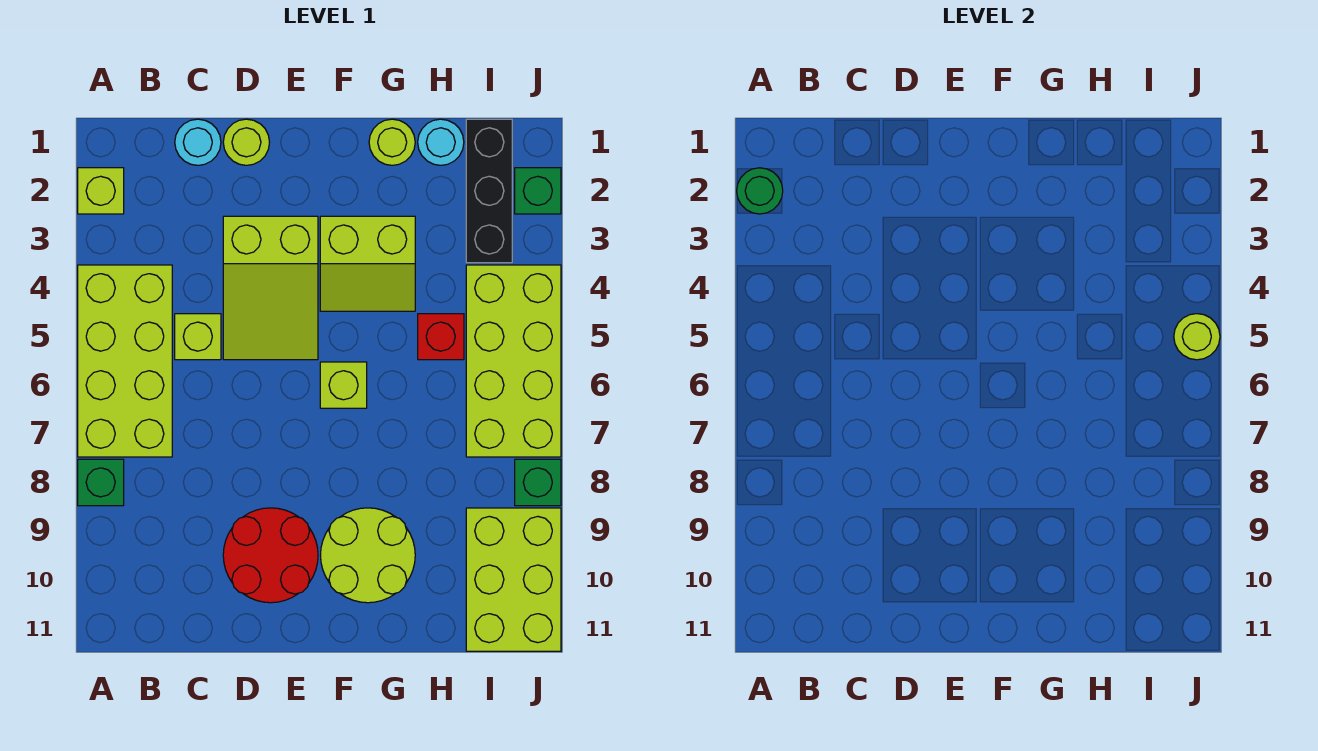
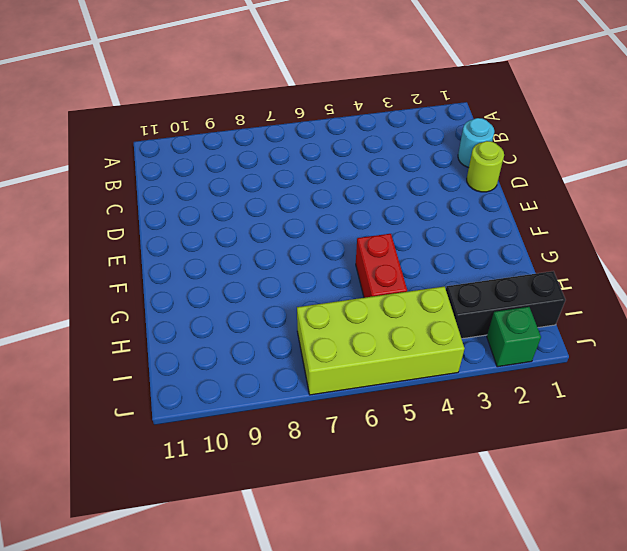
red 1x2 brick [356,234,407,298] -> red 1x1 brick [418,314,464,360]
none -> lime 1x1 brick [78,168,124,214]
none -> lime 2x4 brick [78,265,172,457]
none -> green 1x1 brick [78,459,124,506]

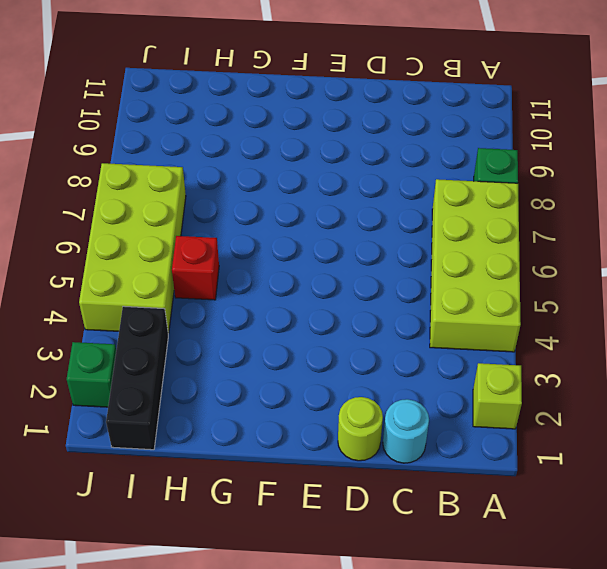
none -> lime 1x1 brick [175,314,221,360]
none -> lime 2x3 slope [223,216,318,360]
none -> red 2x2 round brick [223,508,318,603]

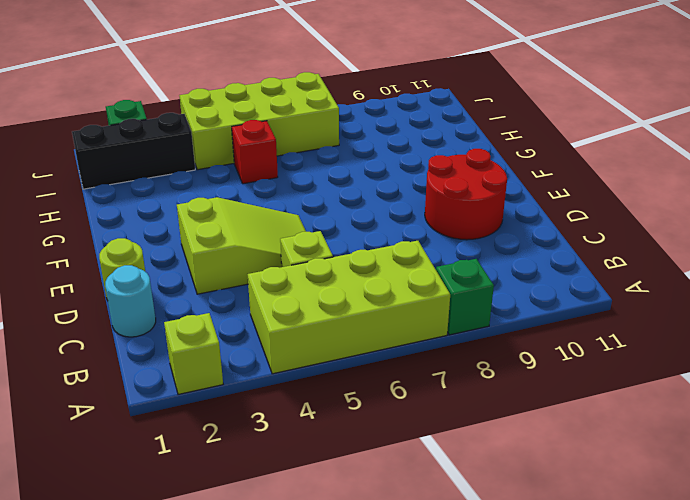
none -> lime 2x2 slope [320,216,415,311]
none -> lime 1x1 brick [320,362,367,408]
none -> lime 2x2 round brick [320,508,415,603]

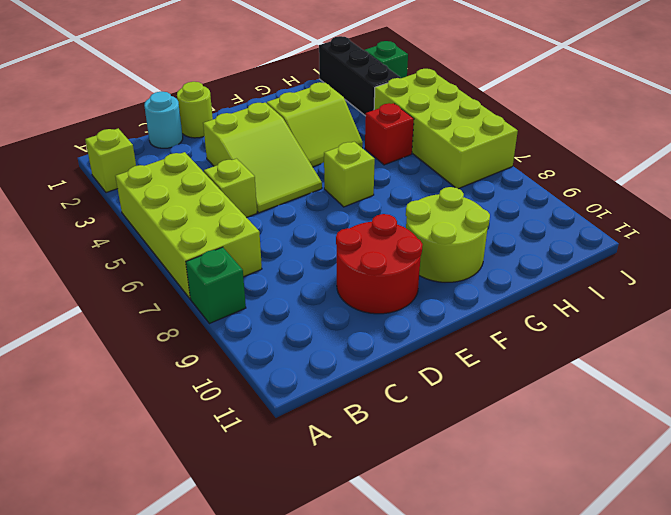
none -> lime 1x1 round brick [369,119,415,165]
none -> cyan 1x1 round brick [418,119,464,165]
none -> lime 2x3 brick [466,508,561,651]

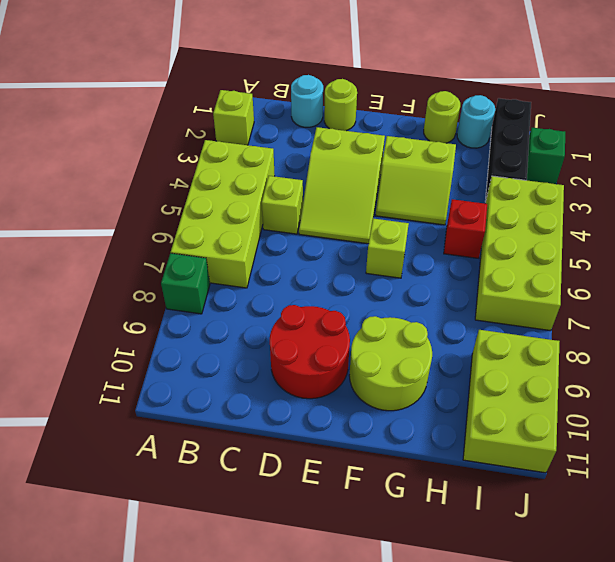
none -> green 1x1 brick [515,459,561,506]
none -> green 1x1 round brick [737,168,783,214]
none -> lime 1x1 round brick [1174,314,1220,360]

